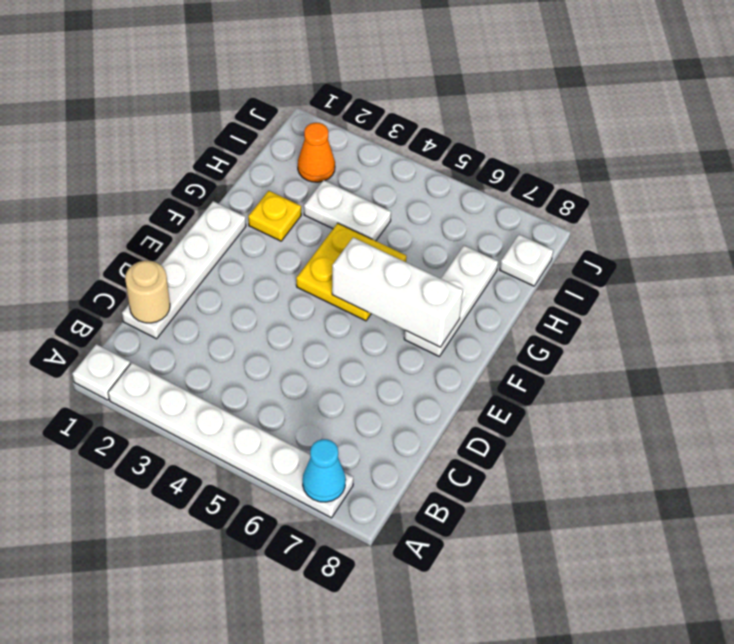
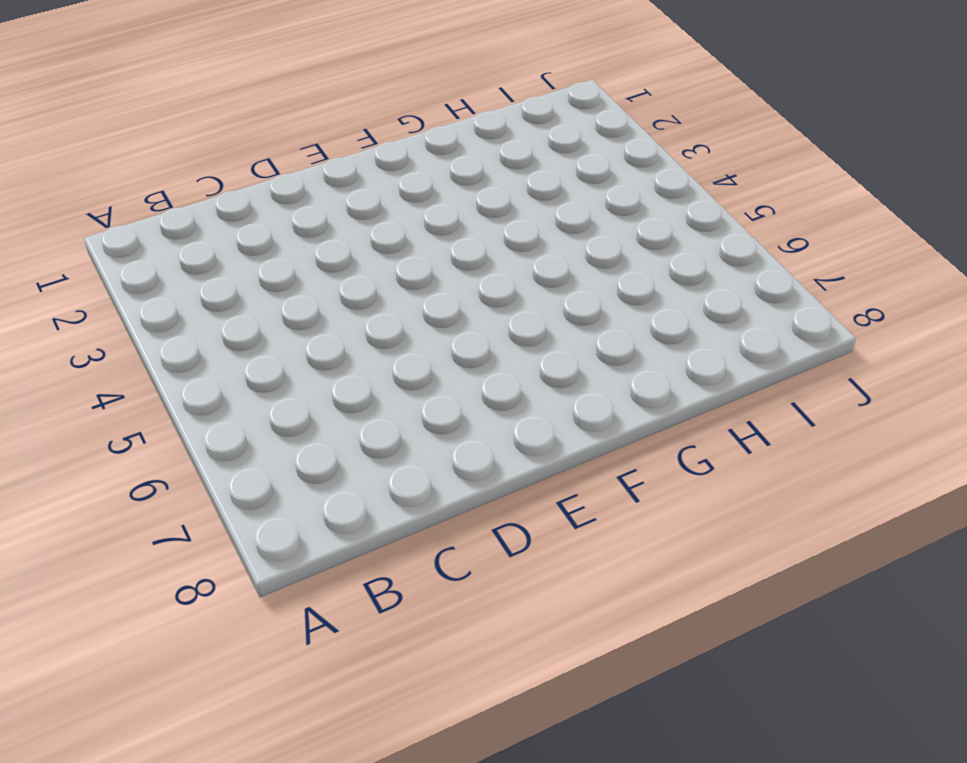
none -> white 1x1 plate [72,344,130,400]
none -> white 1x6 plate [108,363,353,518]
none -> white 1x4 plate [122,201,246,339]

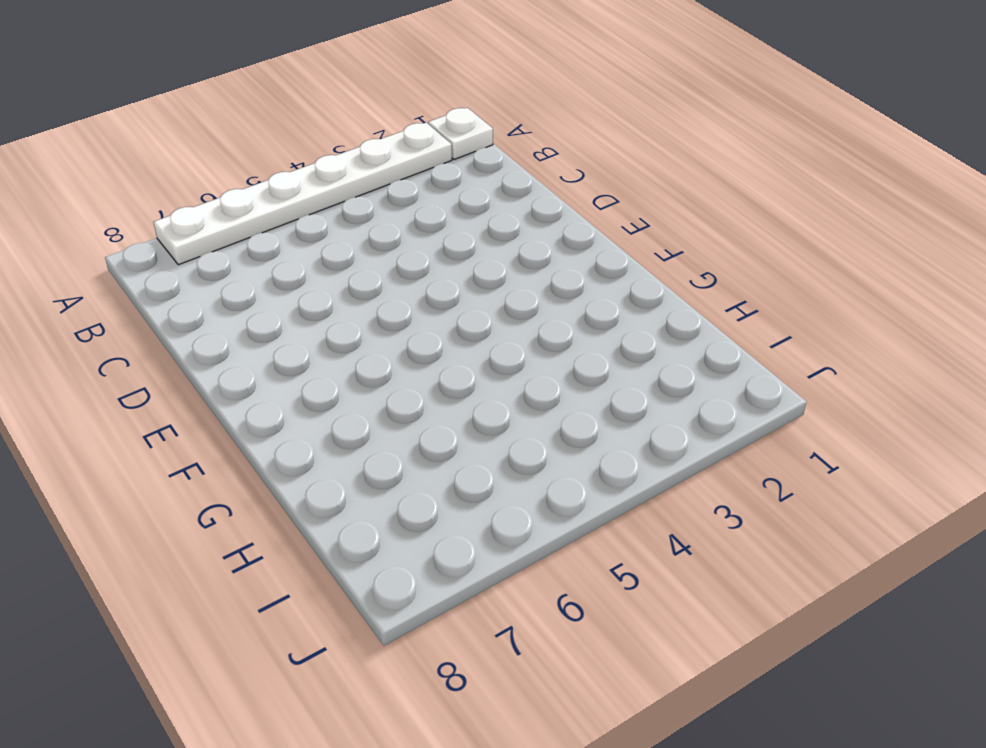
none -> white 1x4 plate [122,201,246,339]
none -> yellow 2x2 plate [296,223,407,321]
none -> white 1x3 plate [404,246,498,356]

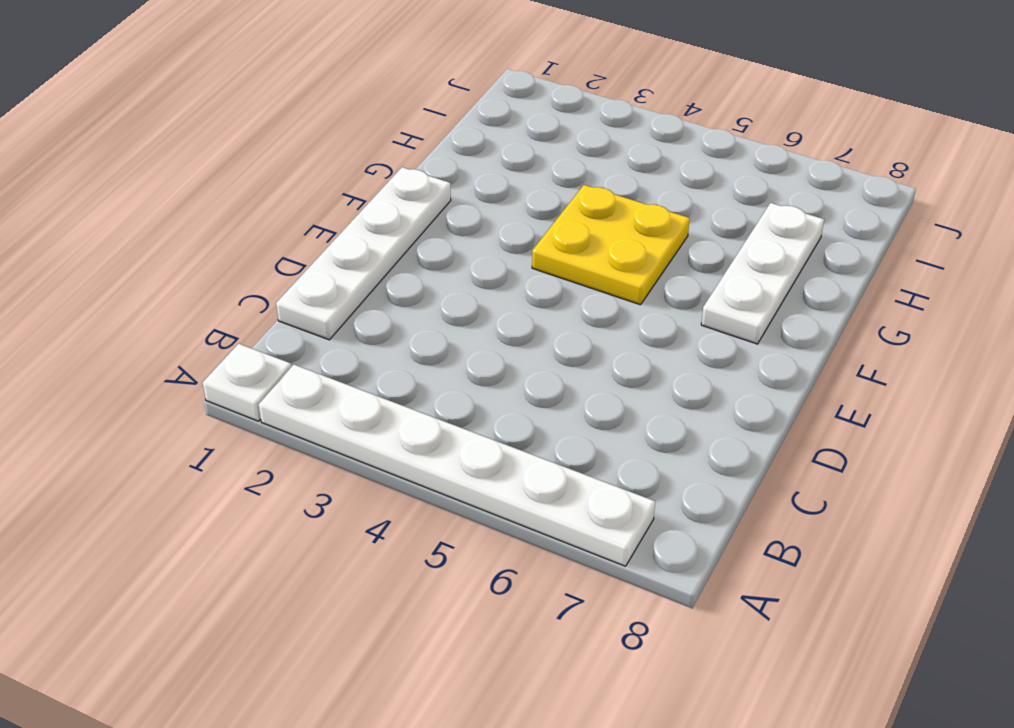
none -> yellow 1x1 plate [248,191,301,241]
none -> white 1x2 plate [304,180,391,241]
none -> orange 1x1 cone [298,123,335,182]

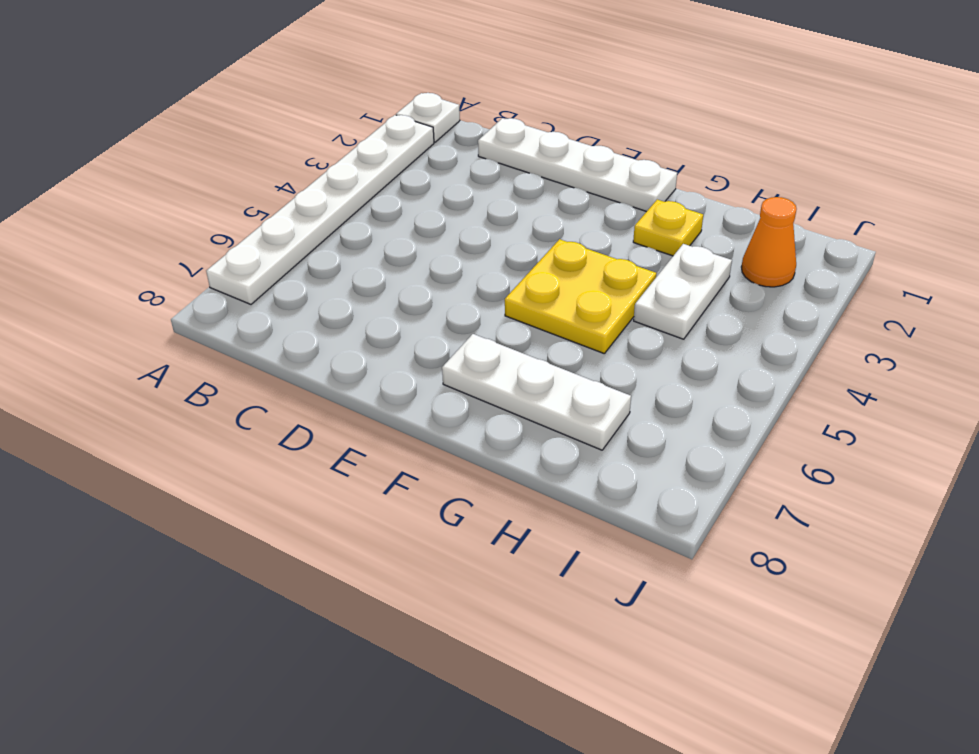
none -> white 1x1 plate [500,235,553,286]
none -> cyan 1x1 cone [303,439,346,502]
none -> tan 1x1 round brick [125,261,170,323]

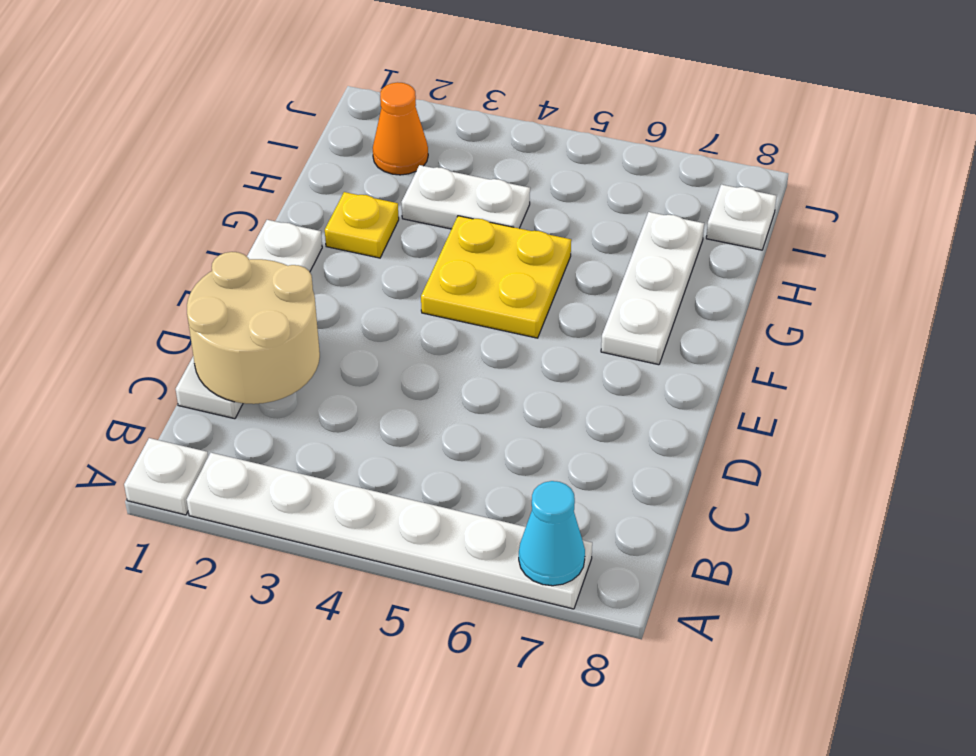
tan 2x2 round brick [187,252,320,404] -> tan 1x1 round brick [125,261,170,323]
none -> white 1x3 brick [332,238,463,347]

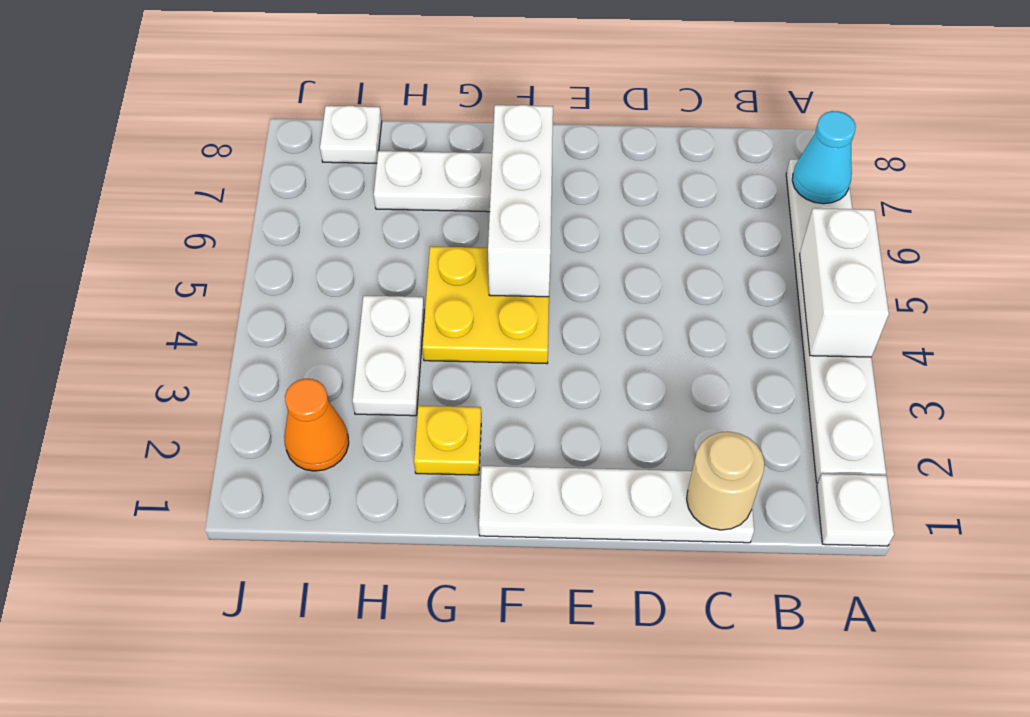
white 1x2 brick [800,208,889,357] -> none

